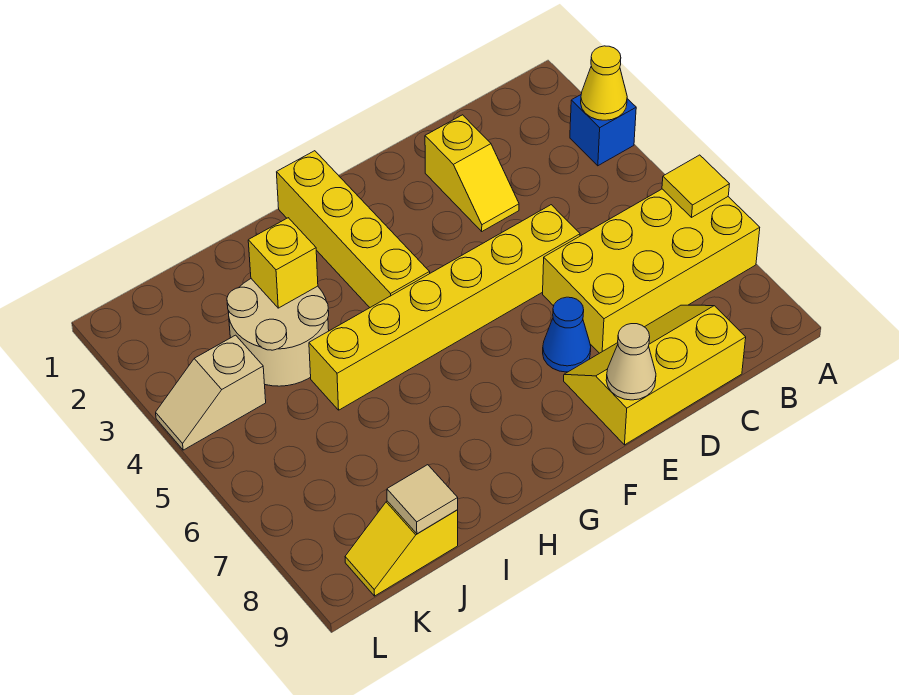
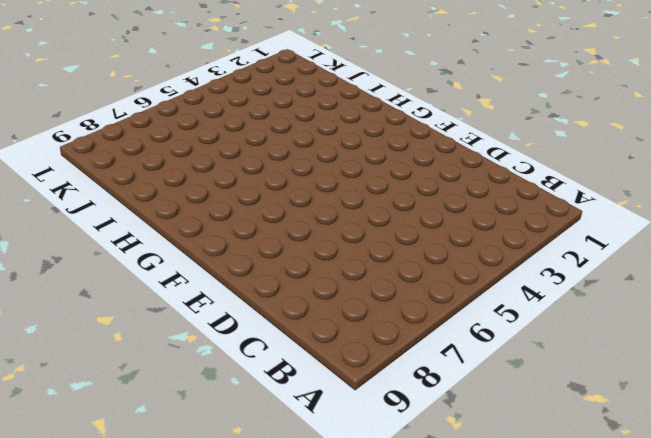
none -> blue 1x1 brick [570,95,636,166]
none -> yellow 2x4 brick [543,189,760,353]
none -> yellow 2x3 slope [564,305,746,445]

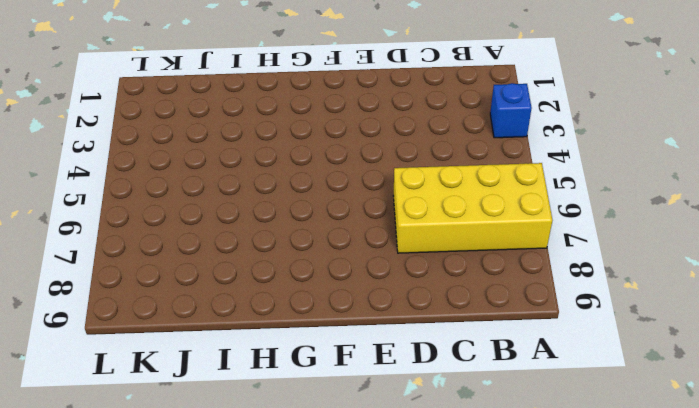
none -> yellow 2x3 slope [564,305,746,445]
none -> yellow 1x2 slope [425,115,519,231]
none -> yellow 1x6 brick [309,205,580,410]

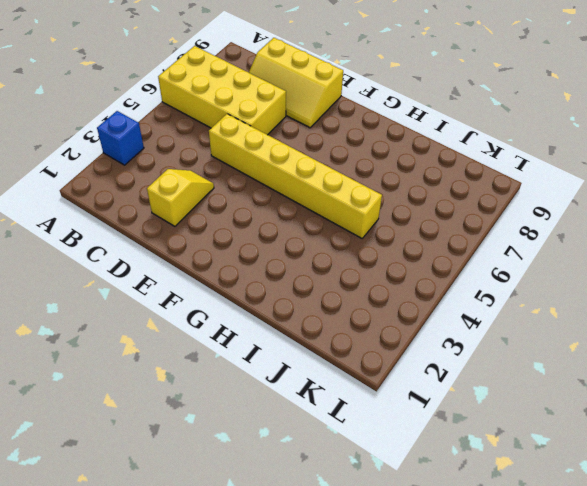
none -> blue 1x1 cone [543,297,591,372]
none -> yellow 1x4 brick [277,151,430,307]
none -> tan 2x2 round brick [227,279,329,386]

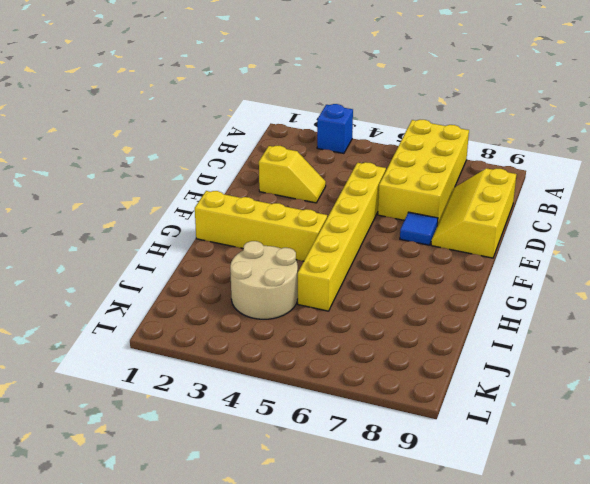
blue 1x1 tile [400,212,438,245] -> blue 1x1 cone [543,297,591,372]
none -> yellow 1x2 slope [345,501,458,596]
none -> tan 1x2 slope [156,335,266,450]
none -> yellow 1x1 cone [581,46,627,120]

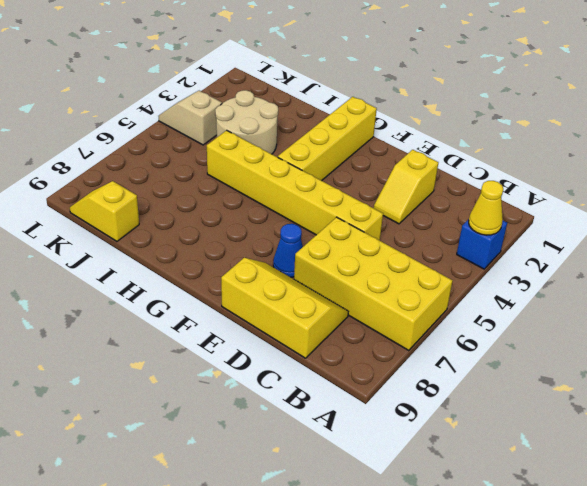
none -> yellow 1x1 tile [662,155,729,217]
none -> tan 1x1 cone [606,324,656,400]
none -> yellow 1x1 brick [248,218,318,308]

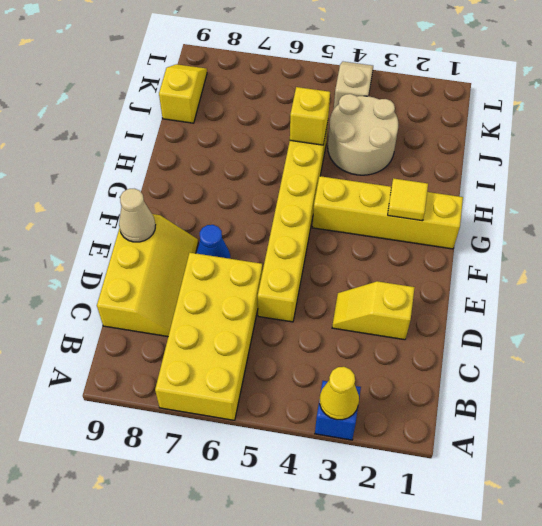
yellow 1x1 tile [388,178,428,221] -> yellow 1x1 tile moved to [662,155,729,217]
yellow 1x1 brick [290,87,330,145] -> yellow 1x1 brick moved to [248,218,318,308]
none -> tan 1x1 tile [387,465,458,534]

